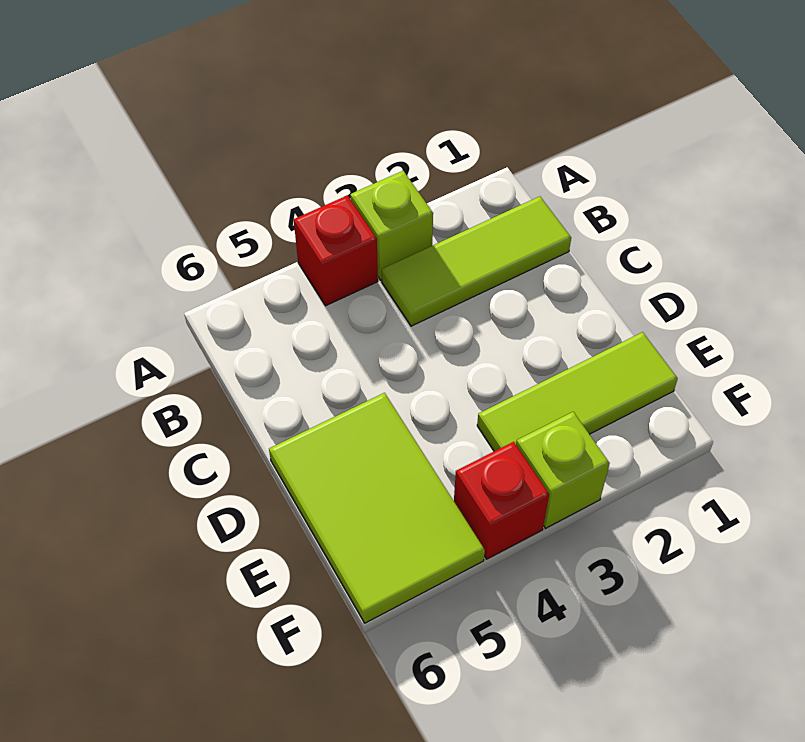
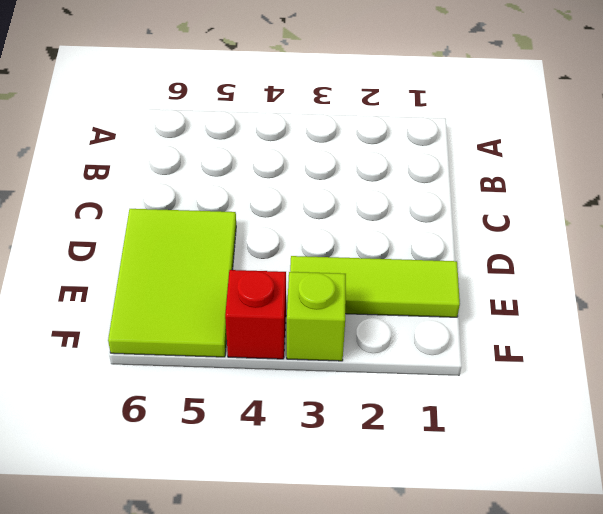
none -> lime 1x1 brick [350,171,433,280]
none -> red 1x1 brick [294,195,378,306]

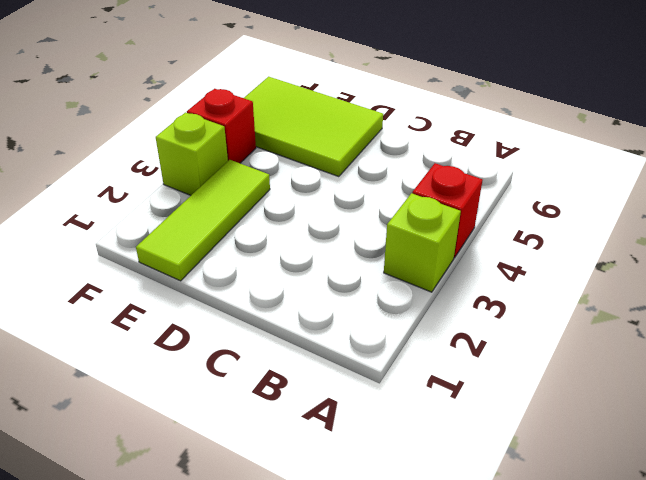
none -> lime 1x3 tile [382,196,571,326]

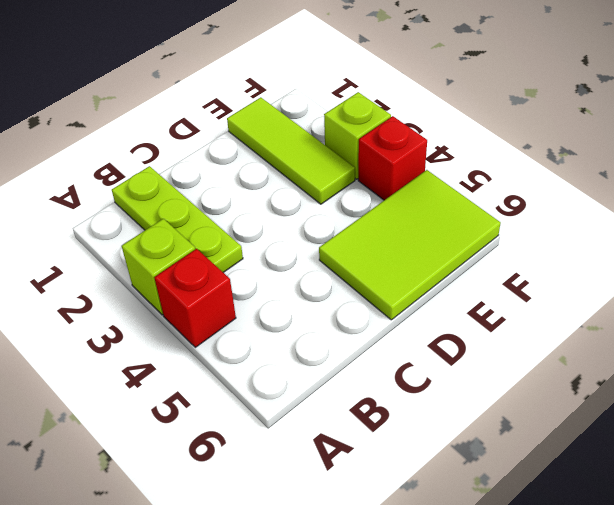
lime 1x3 plate [112,166,243,273] -> lime 1x3 tile [382,196,571,326]

